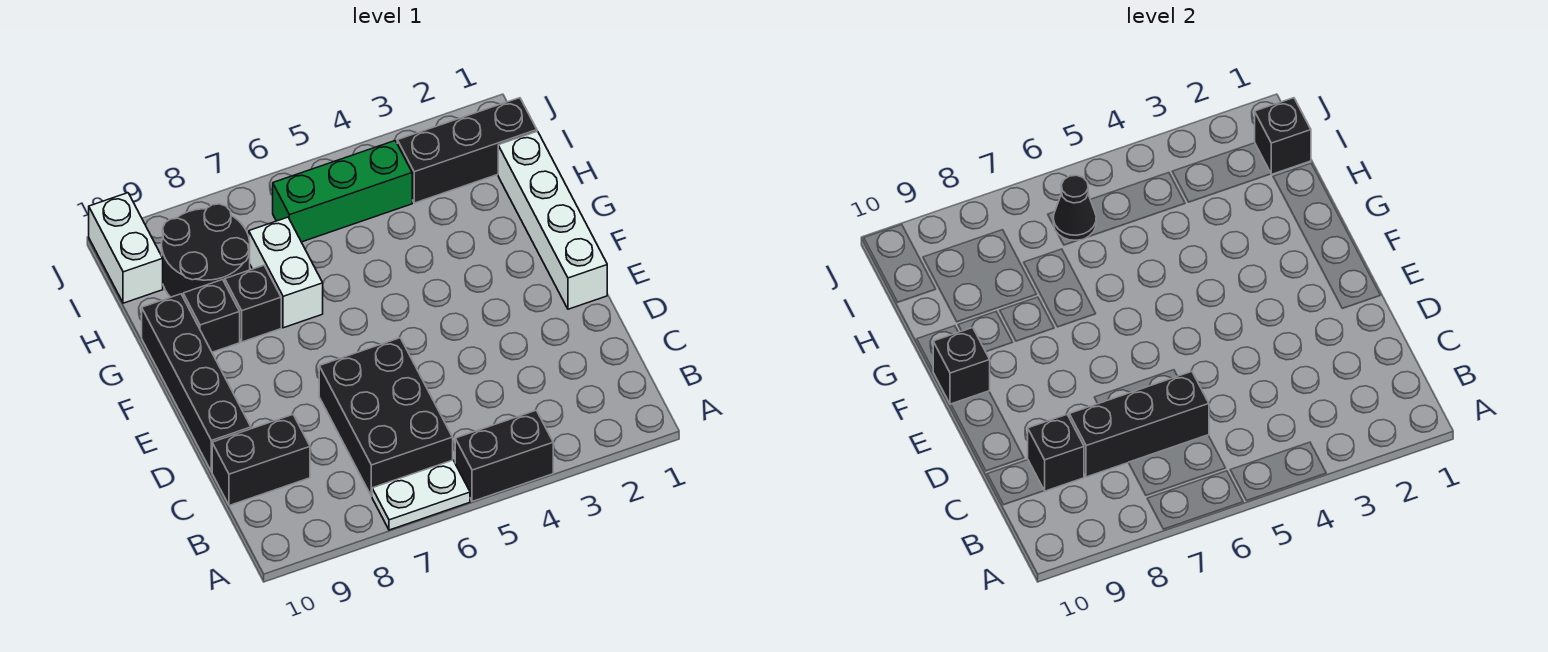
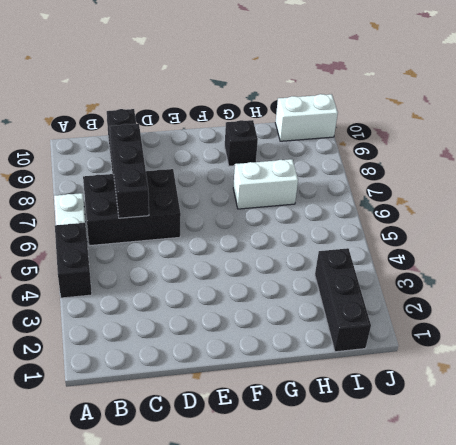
none -> black 1x4 brick [142,294,251,472]
none -> white 1x4 brick [498,131,607,309]
none -> black 1x1 brick [225,265,281,342]

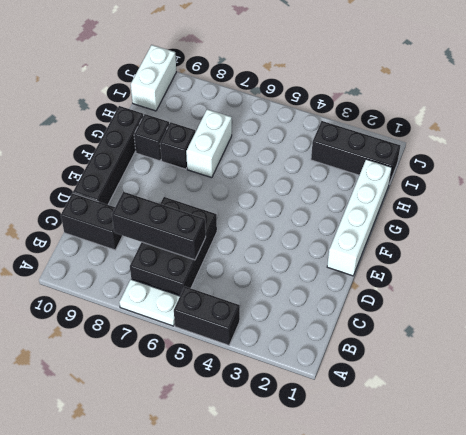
none -> black 2x2 round brick [162,204,250,297]
none -> green 1x3 brick [273,141,412,242]
none -> black 1x1 brick [1028,414,1084,491]

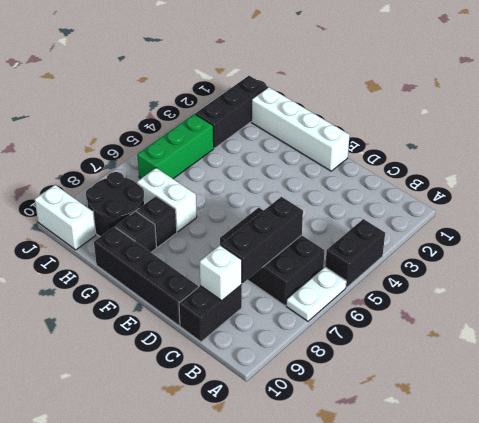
white 1x1 brick [200,245,242,300] -> black 1x1 brick [1028,414,1084,491]
none -> black 1x1 brick [933,328,990,404]
none -> black 1x1 brick [1255,98,1311,174]
none -> black 1x1 cone [1053,175,1096,240]

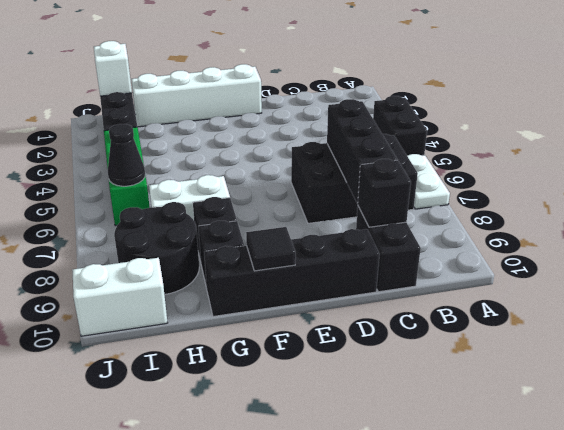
black 1x1 tile [246,227,296,271] -> black 1x1 brick [933,328,990,404]
white 1x1 brick [94,41,132,96] -> black 1x1 brick [1255,98,1311,174]

